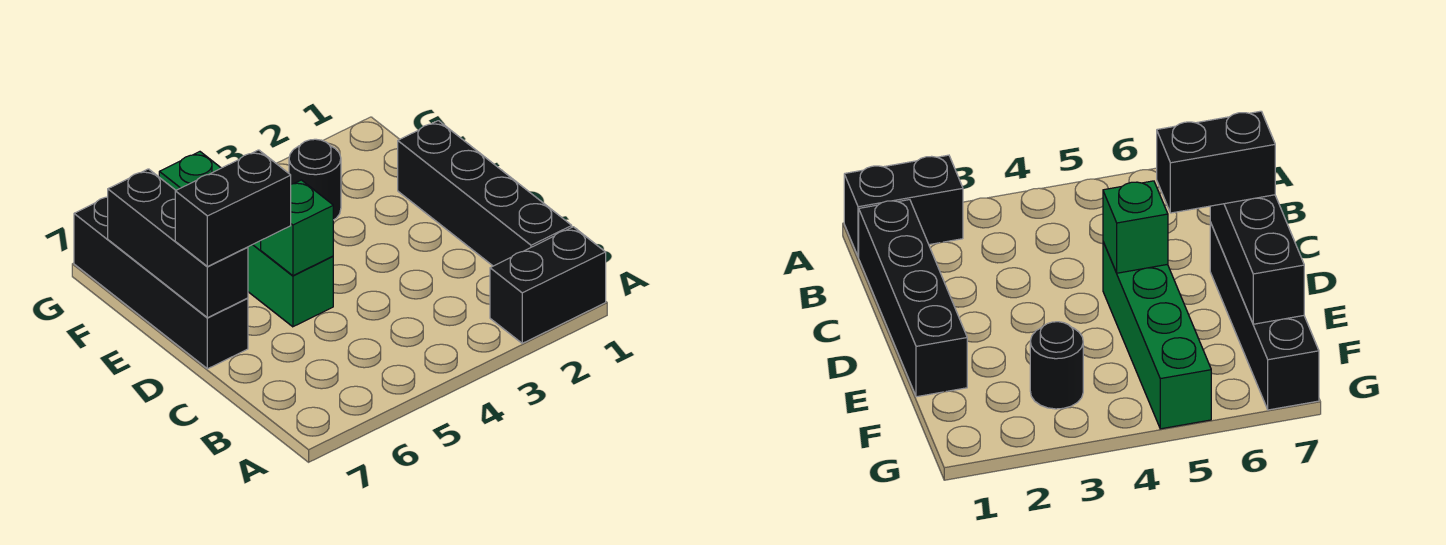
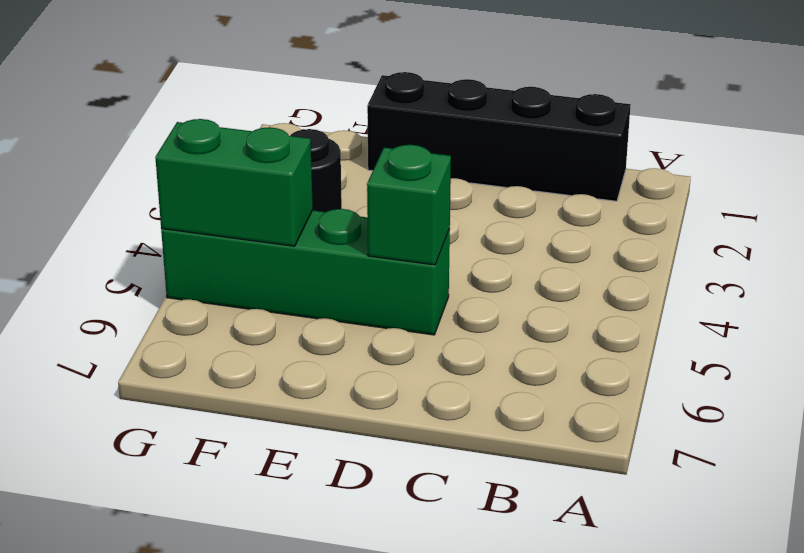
green 1x2 brick [155,119,313,246] -> none
none -> black 1x2 brick [490,227,606,343]
none -> black 1x4 brick [74,197,248,369]

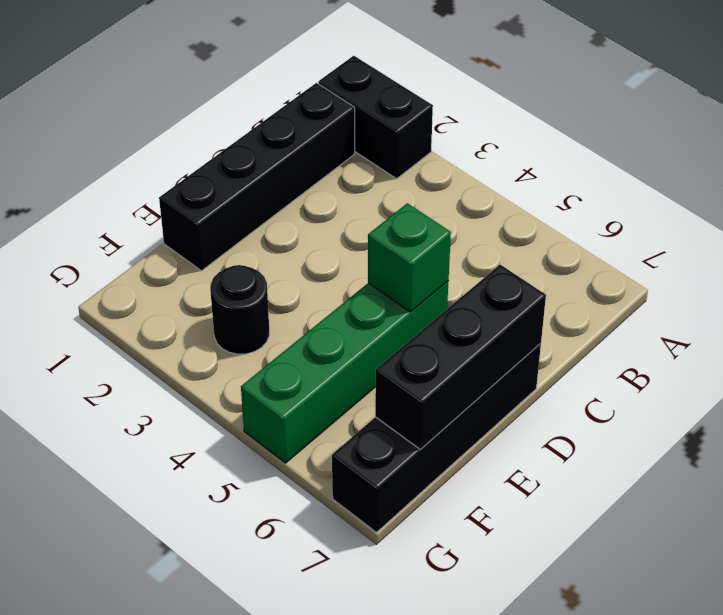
none -> black 1x2 brick [175,150,291,267]

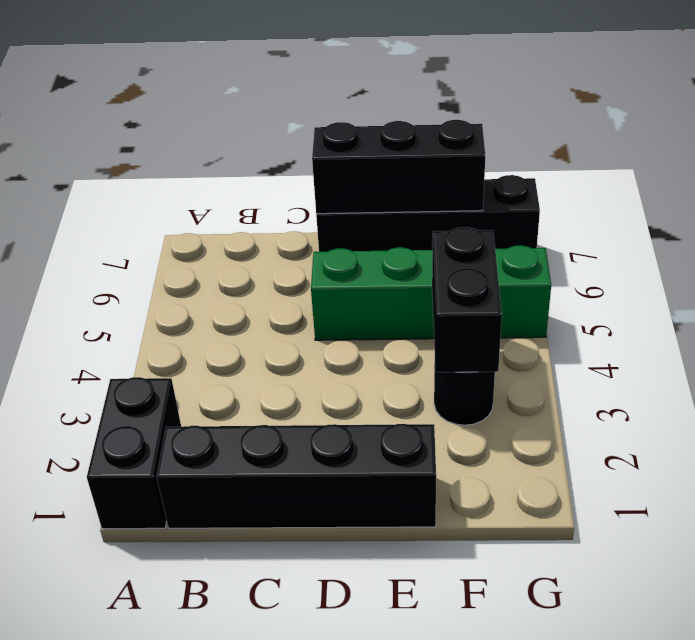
black 1x2 brick [432,227,502,372] -> black 1x2 brick moved to [175,150,291,267]
none -> green 1x1 brick [261,180,333,276]

